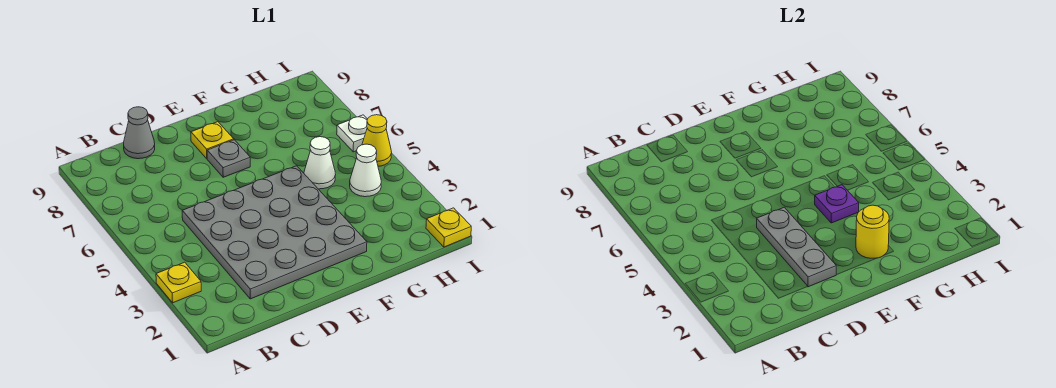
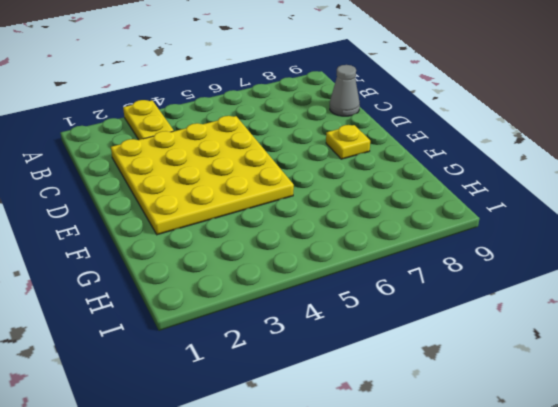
yellow 1x2 plate [123,100,174,140] -> yellow 1x1 plate [156,262,201,303]
yellow 4x4 plate [111,116,294,235] -> grey 4x4 plate [182,166,367,299]
none -> grey 1x1 plate [207,140,250,177]
none -> white 1x1 cone [304,137,336,189]
none -> white 1x1 cone [350,144,381,197]

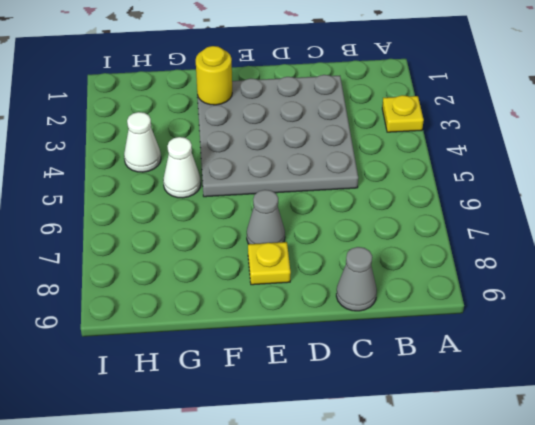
grey 1x1 cone [247,190,285,244] -> grey 1x1 plate [207,140,250,177]
none -> yellow 1x1 plate [426,208,471,247]
none -> yellow 1x1 cone [362,115,392,166]
none -> white 1x1 plate [337,115,368,152]

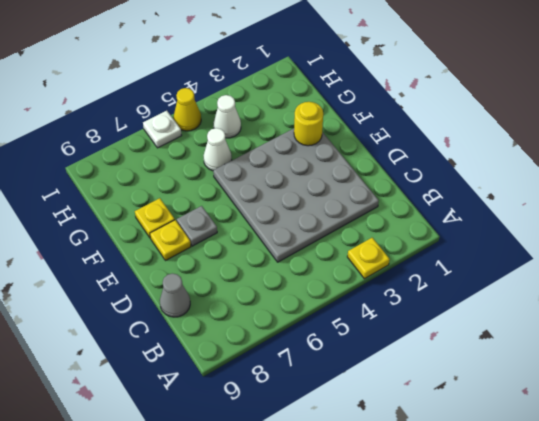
yellow 1x1 plate [135,198,175,238] -> yellow 1x1 plate moved to [426,208,471,247]
none -> grey 1x3 plate [757,207,836,287]
none -> purple 1x1 plate [815,185,859,223]

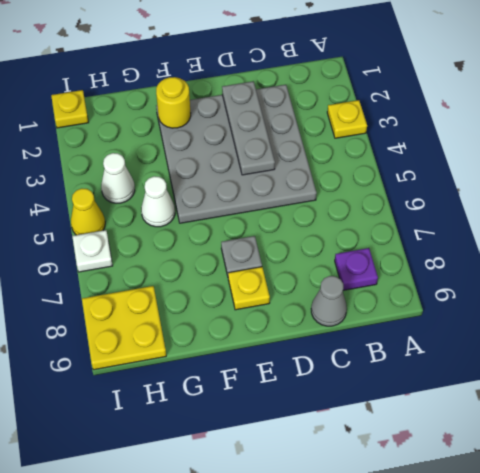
purple 1x1 plate [335,248,378,290] -> purple 1x1 plate moved to [815,185,859,223]
yellow 2x2 plate [82,286,166,370] -> none

